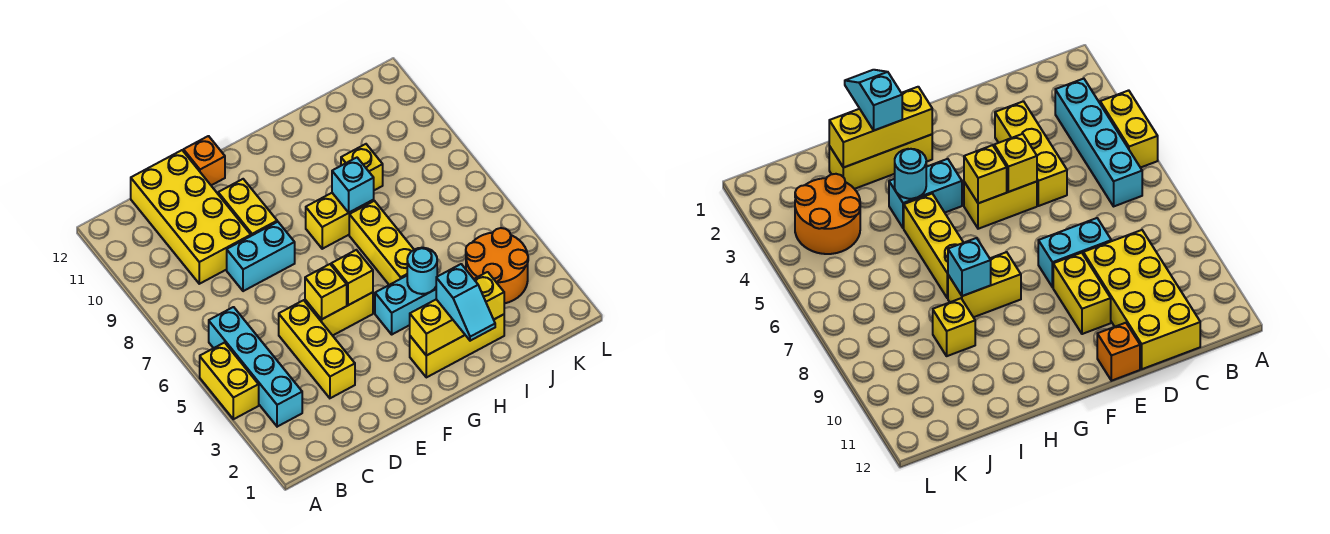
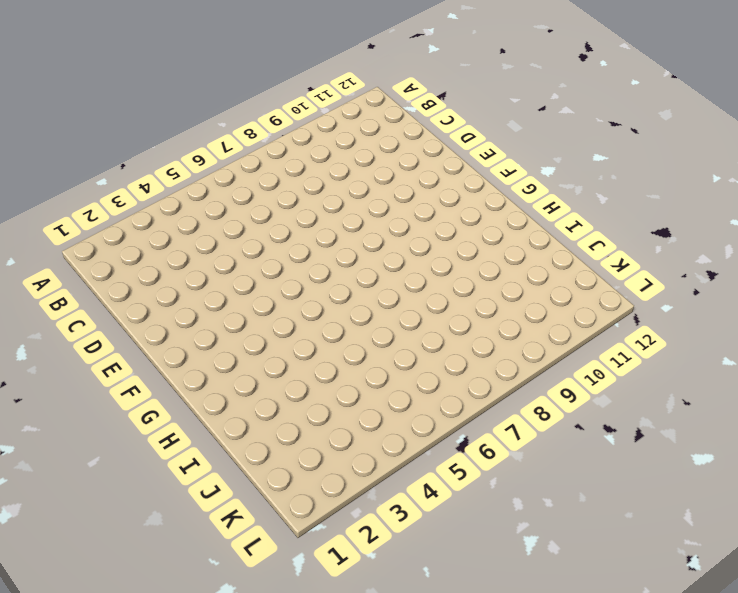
none -> yellow 1x2 brick [200,343,259,419]
none -> cyan 1x4 brick [209,307,302,427]
none -> yellow 2x4 brick [131,150,251,284]

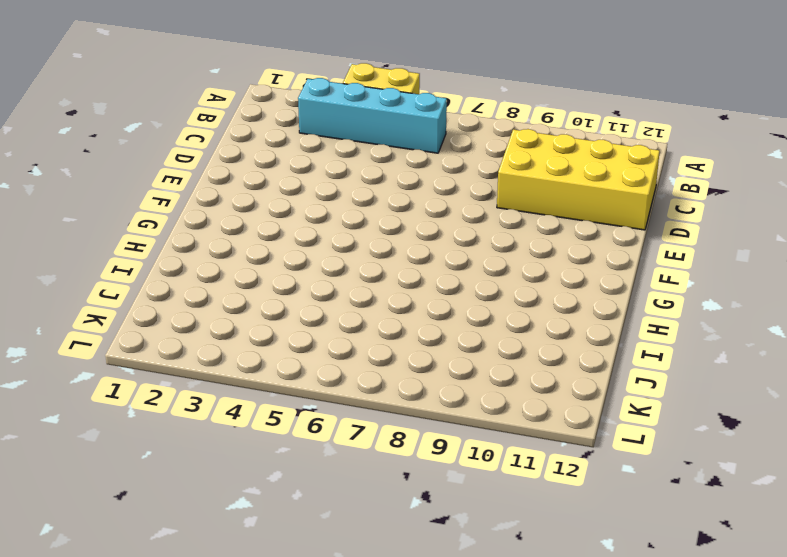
none -> yellow 1x3 brick [279,300,355,398]
none -> cyan 1x2 brick [227,222,295,291]
none -> yellow 1x2 brick [305,292,373,336]

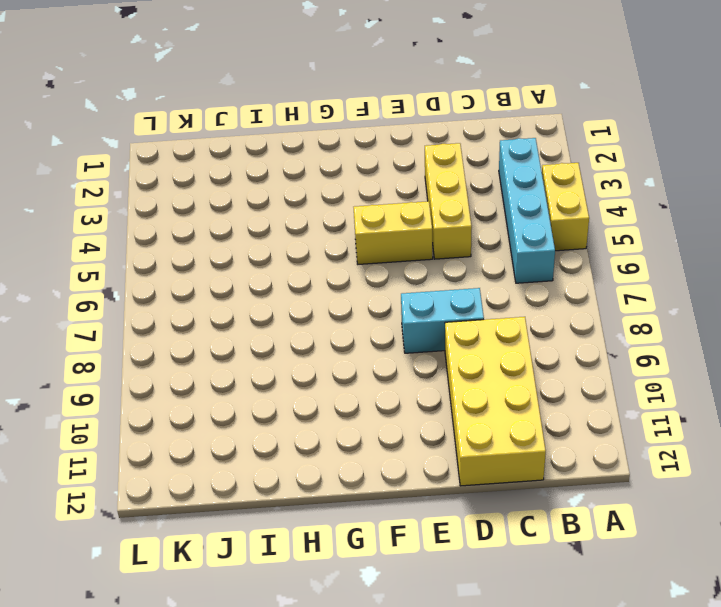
none -> yellow 1x2 brick [218,179,277,236]
none -> orange 1x1 brick [183,136,225,185]
none -> yellow 1x3 brick [410,314,504,377]

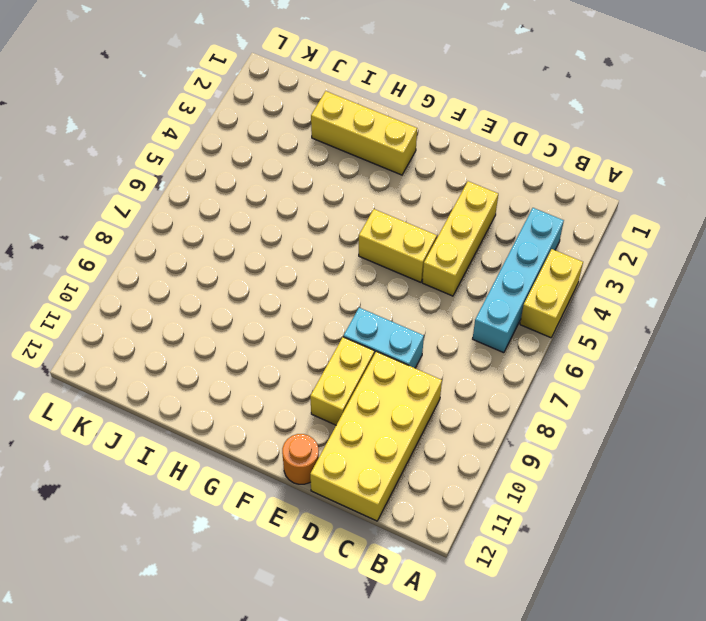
orange 1x1 round brick [282,434,319,484] -> orange 1x1 brick [183,136,225,185]
none -> cyan 1x2 brick [375,276,436,334]
none -> yellow 1x2 brick [306,193,374,249]
none -> yellow 1x3 brick [349,201,414,285]

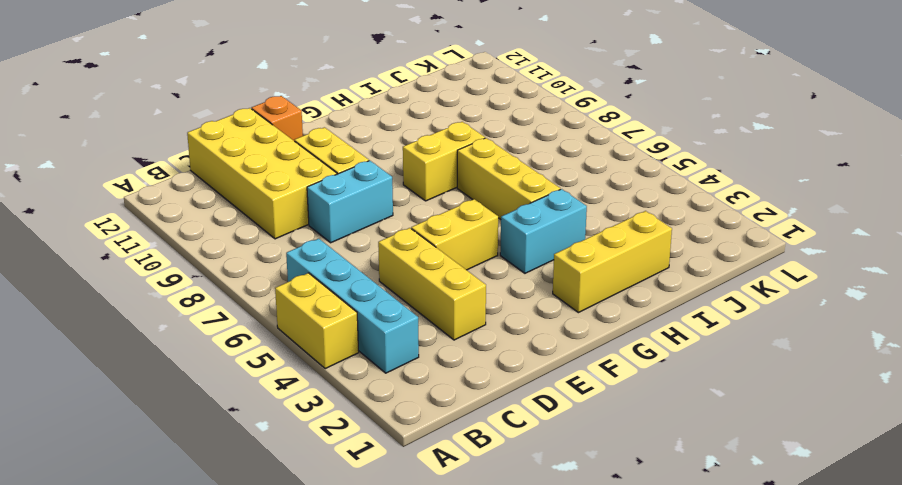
none -> yellow 1x1 brick [341,144,383,190]
none -> orange 2x2 round brick [466,228,528,303]
none -> yellow 1x1 brick [305,264,347,319]

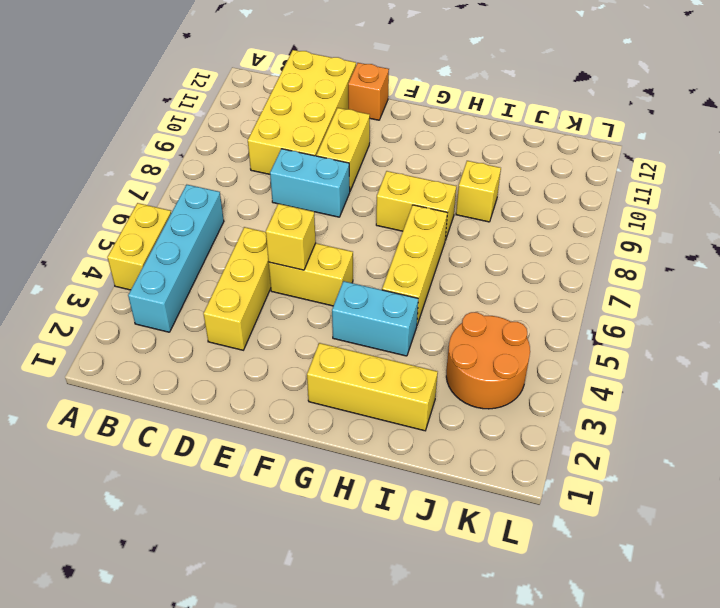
none -> yellow 1x1 brick [331,250,373,305]
none -> yellow 1x3 brick [410,272,504,356]
none -> cyan 1x1 round brick [407,248,437,294]

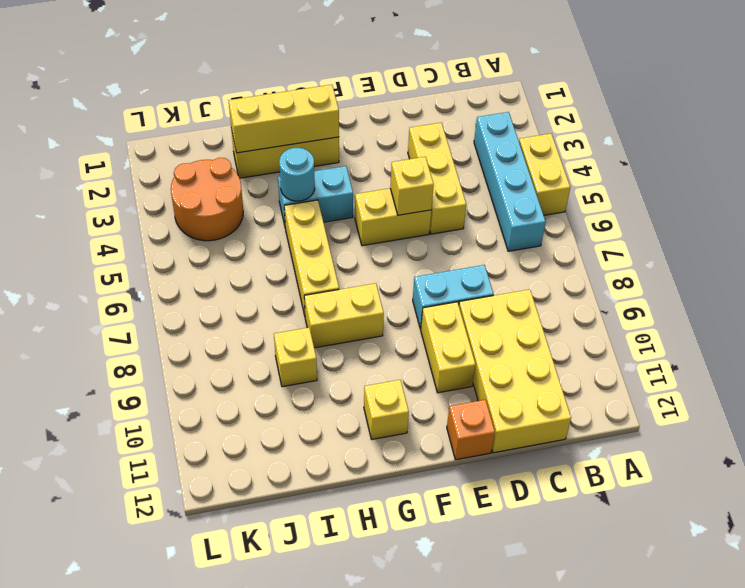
yellow 1x1 brick [364,380,409,439] -> yellow 1x1 brick moved to [331,250,373,305]
none -> cyan 1x1 brick [332,158,374,212]
none -> cyan 1x2 slope [436,264,495,341]

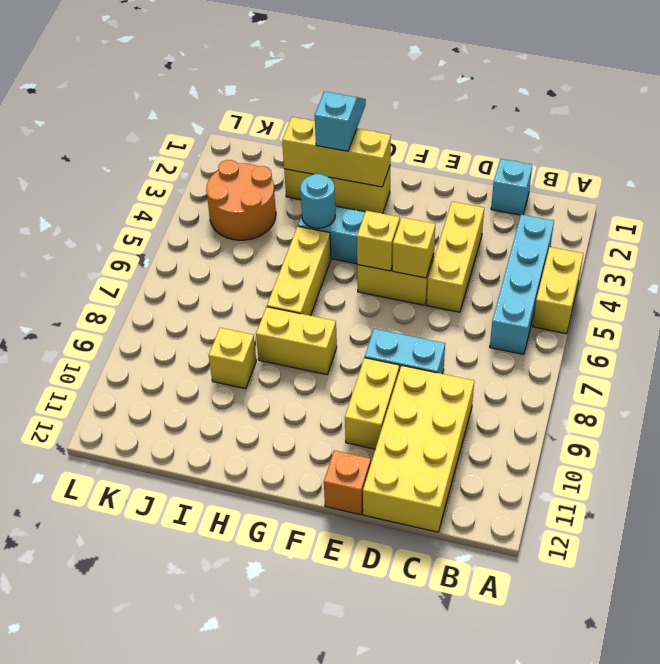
cyan 1x1 brick [491,159,532,215] -> cyan 1x1 brick moved to [332,158,374,212]

